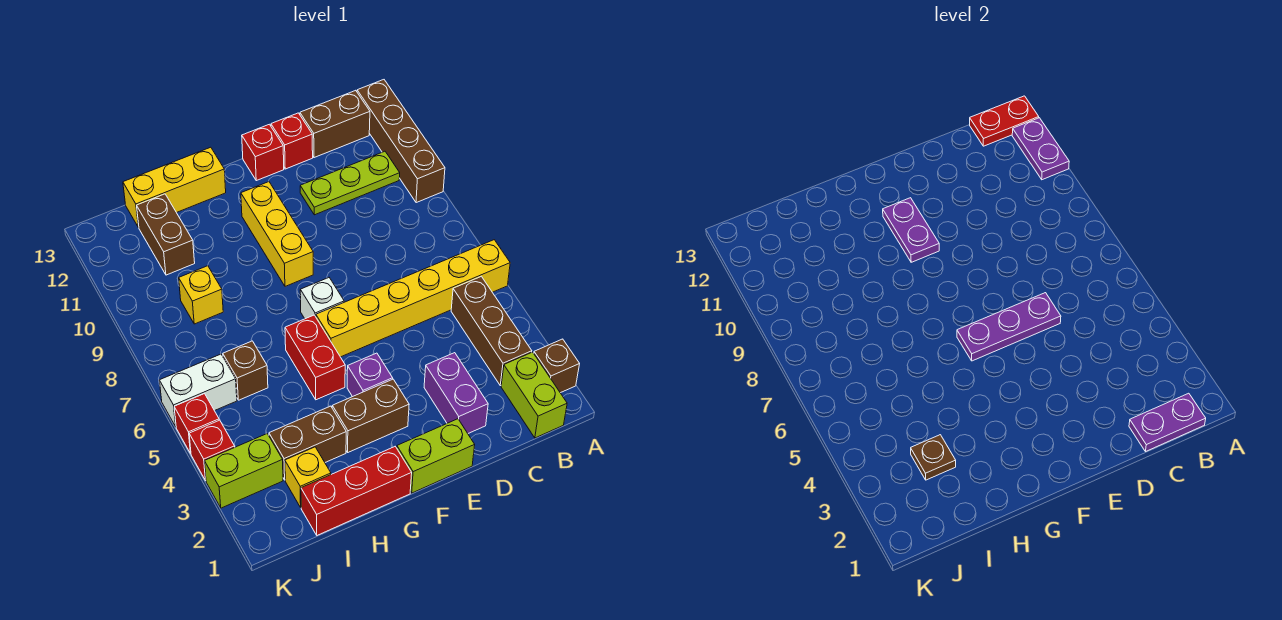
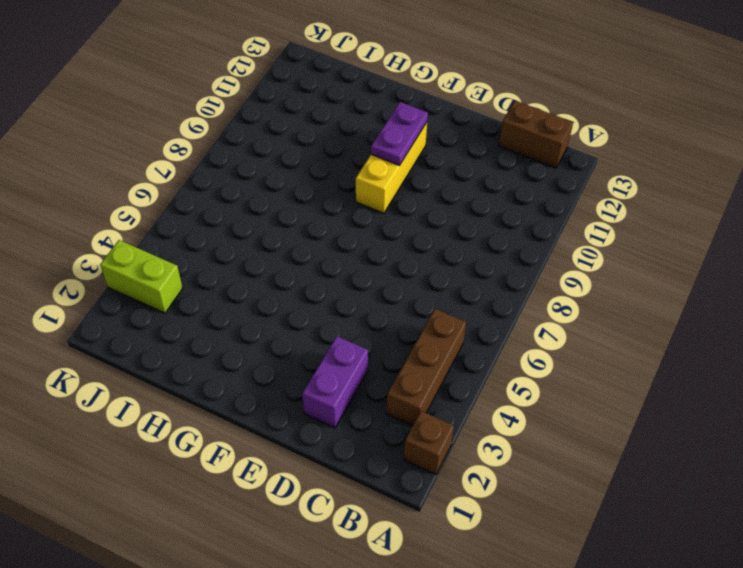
none -> yellow 1x6 brick [316,240,510,357]
none -> brown 1x4 brick [357,80,445,203]
none -> lime 1x2 brick [501,352,567,438]
none -> lime 1x3 plate [300,151,400,215]

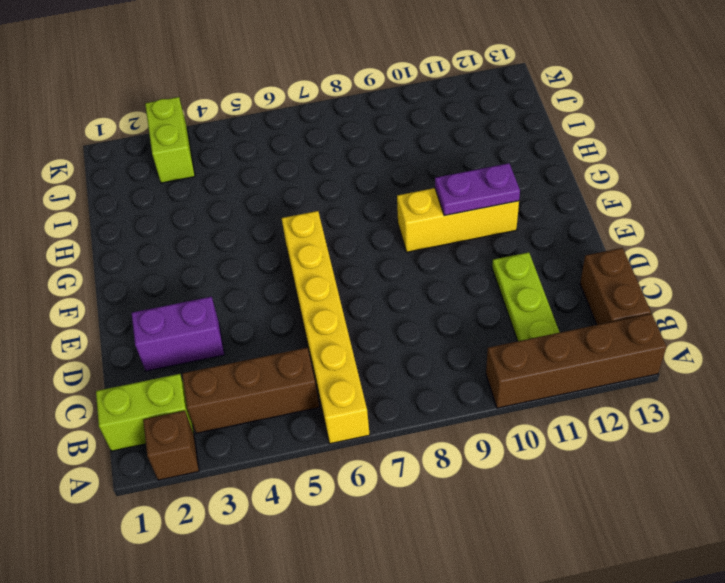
none -> red 1x1 brick [271,113,313,169]
none -> lime 1x2 brick [397,419,475,493]
none -> red 1x1 brick [242,124,284,181]
none -> brown 1x2 brick [332,379,409,452]

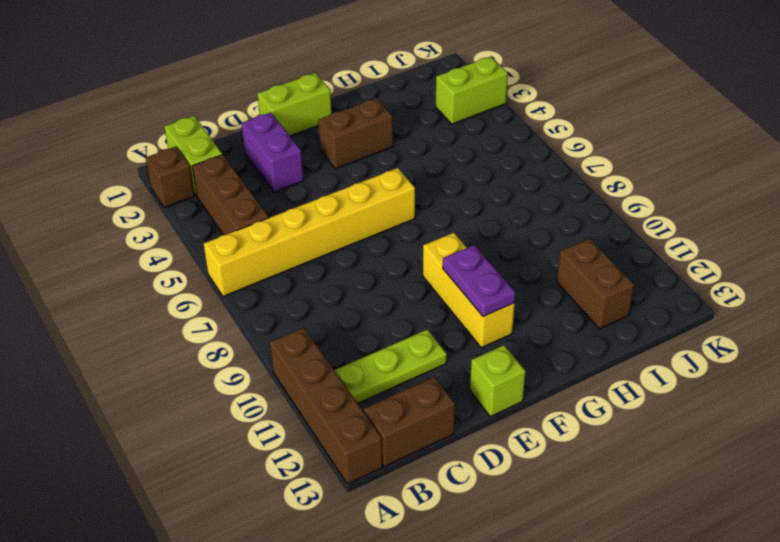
lime 1x1 brick [470,345,526,417] -> red 1x1 brick [242,124,284,181]
none -> red 1x1 brick [271,113,313,169]
none -> purple 1x1 brick [347,353,393,397]
none -> white 1x1 brick [300,278,344,319]
none -> red 1x3 brick [301,447,412,535]

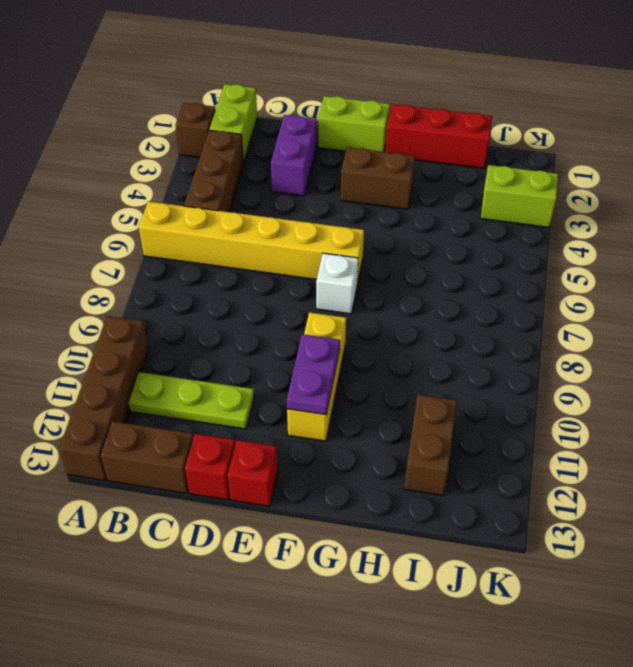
none -> purple 1x1 brick [347,353,393,397]
none -> red 1x2 brick [285,315,345,400]
none -> yellow 1x3 brick [123,147,226,228]
none -> brown 1x2 brick [269,406,346,480]

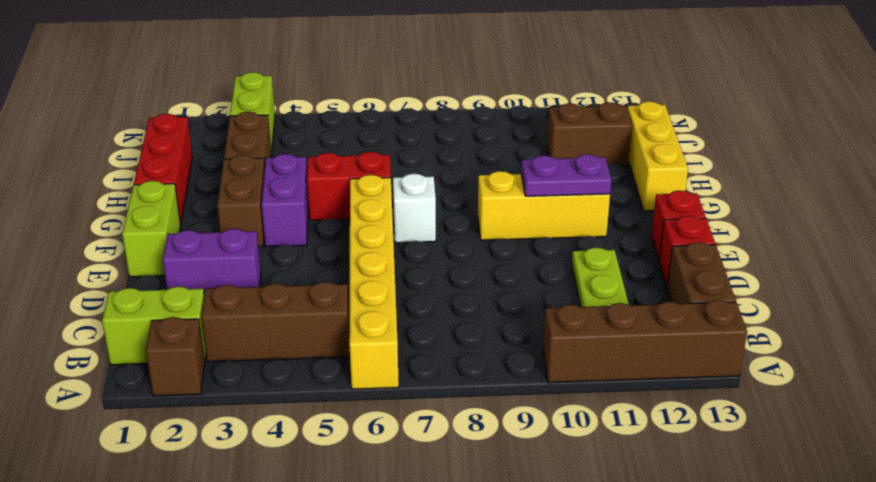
purple 1x2 brick [262,154,309,247] -> purple 1x1 brick [347,353,393,397]
none -> yellow 1x1 brick [285,447,331,507]
none -> brown 1x1 brick [223,341,268,400]
none -> yellow 1x1 brick [179,266,223,324]
none -> white 1x2 brick [159,354,237,427]

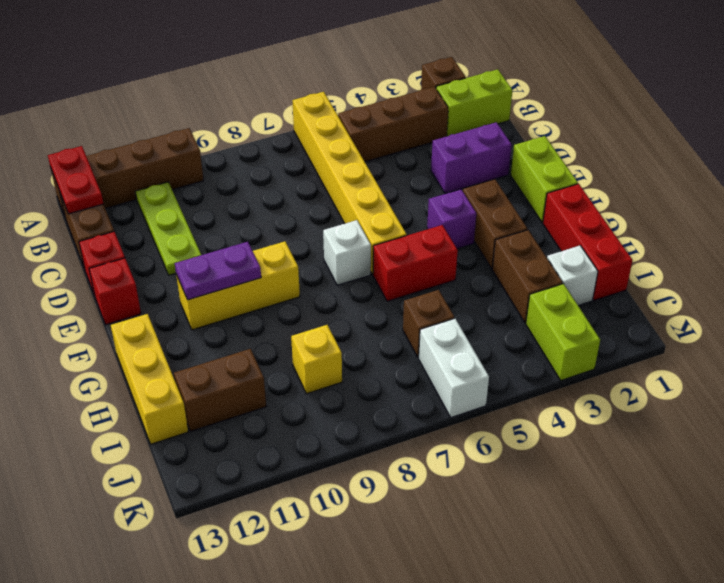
white 1x1 brick [547,246,598,306] -> yellow 1x1 brick [285,447,331,507]
none -> red 1x1 brick [189,420,235,481]
none -> red 1x1 brick [174,394,219,454]
none -> purple 1x2 plate [1012,118,1069,180]
none -> purple 1x2 plate [1129,393,1206,451]

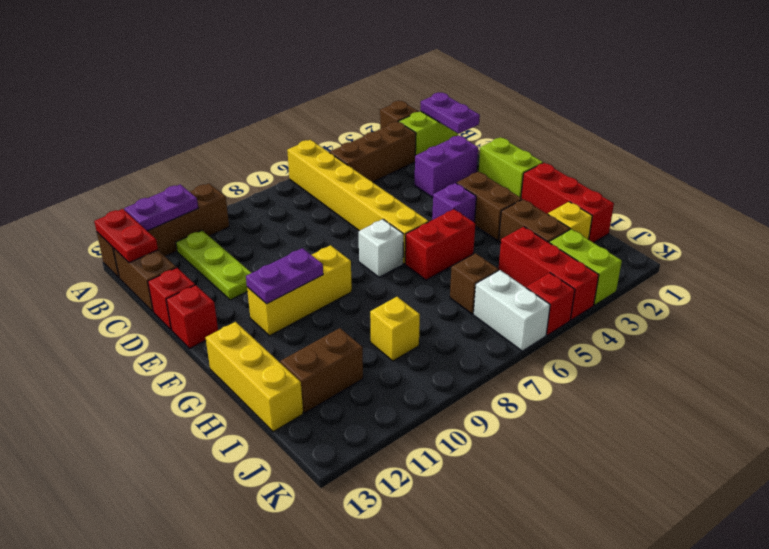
red 1x3 brick [499,227,599,320] -> red 1x1 brick [189,420,235,481]
none -> purple 1x3 plate [957,293,1061,361]
none -> brown 1x1 plate [911,435,956,480]

